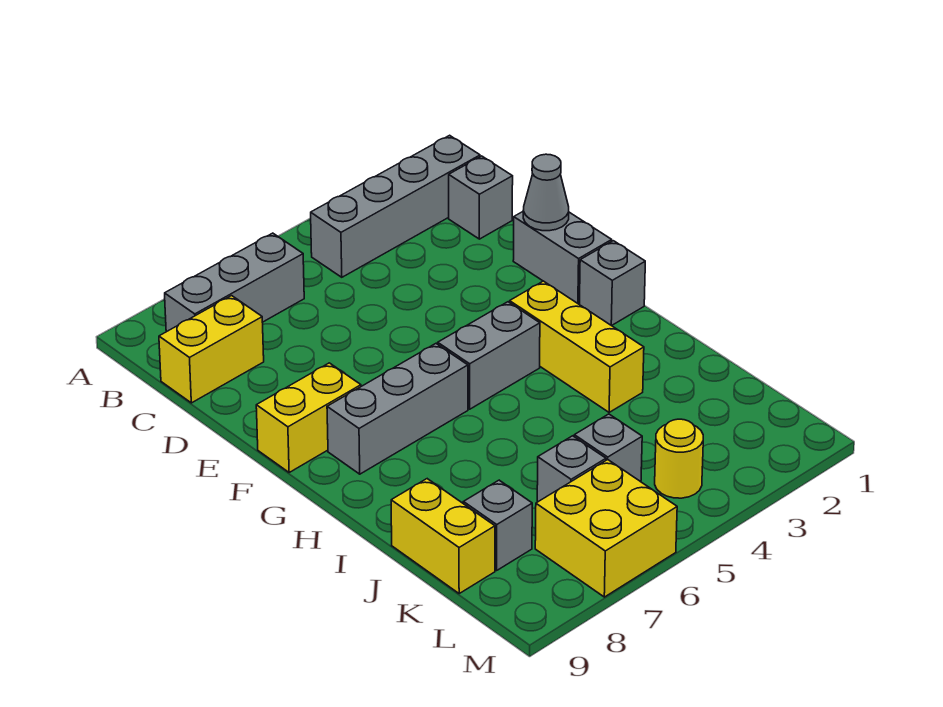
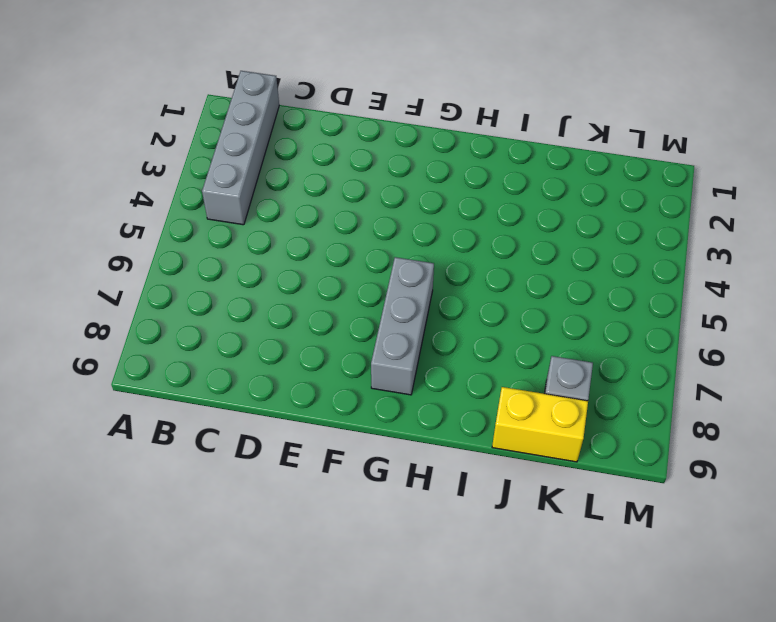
none -> grey 1x3 brick [165,233,304,332]
none -> grey 1x1 brick [449,156,513,239]
none -> yellow 1x2 brick [159,296,264,403]

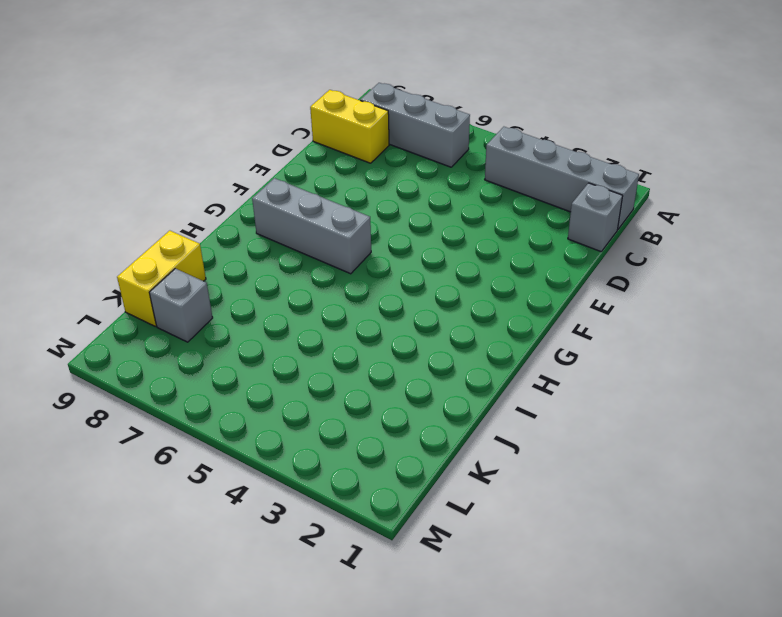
none -> grey 1x2 brick [513,212,612,303]
none -> yellow 1x2 brick [256,363,361,472]
none -> grey 1x1 brick [580,241,645,326]

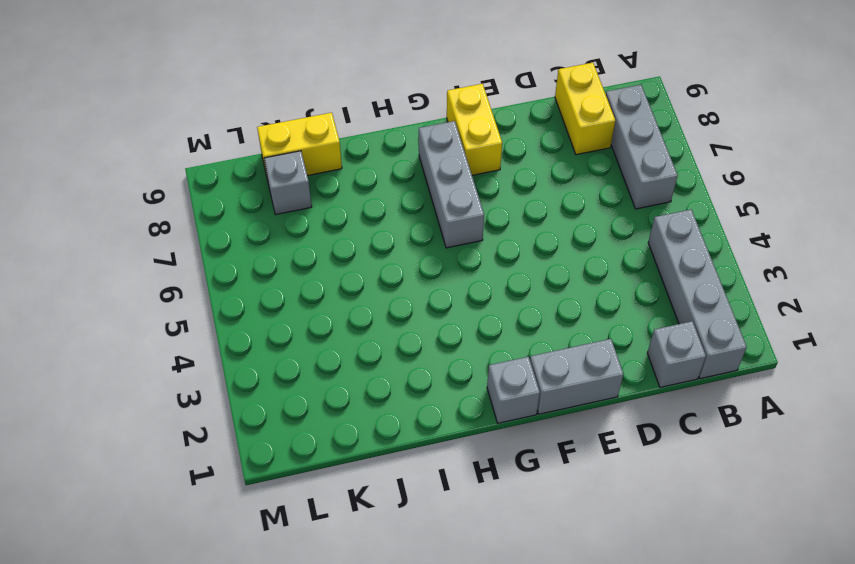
none -> yellow 1x3 brick [510,281,644,412]
none -> grey 1x2 brick [438,302,540,409]
none -> grey 1x1 brick [574,414,642,482]

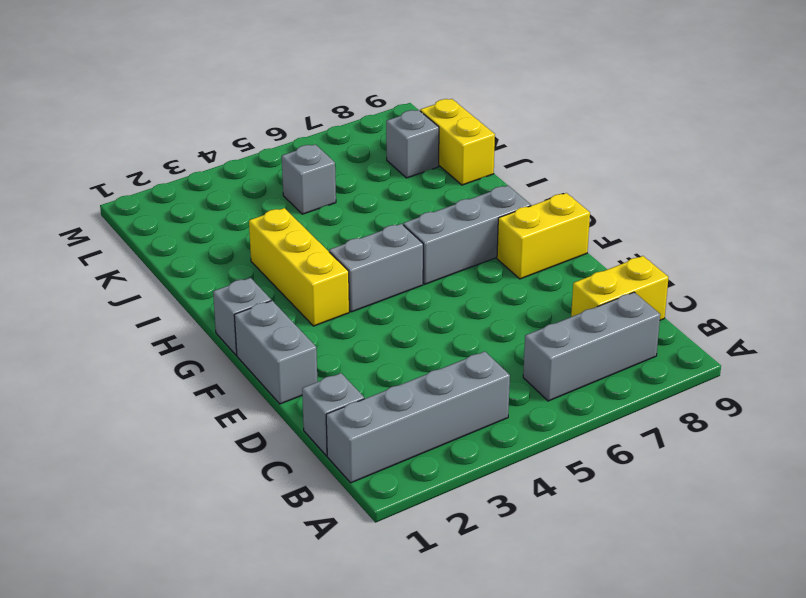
none -> grey 1x1 brick [537,436,606,502]
none -> yellow 1x1 round brick [655,419,703,498]
none -> yellow 2x2 brick [535,460,677,597]

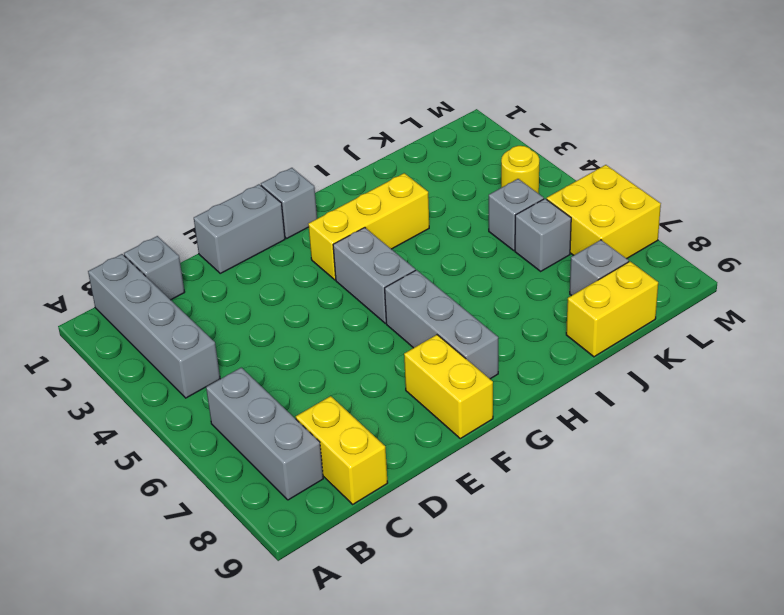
none -> grey 1x1 cone [523,154,569,231]

